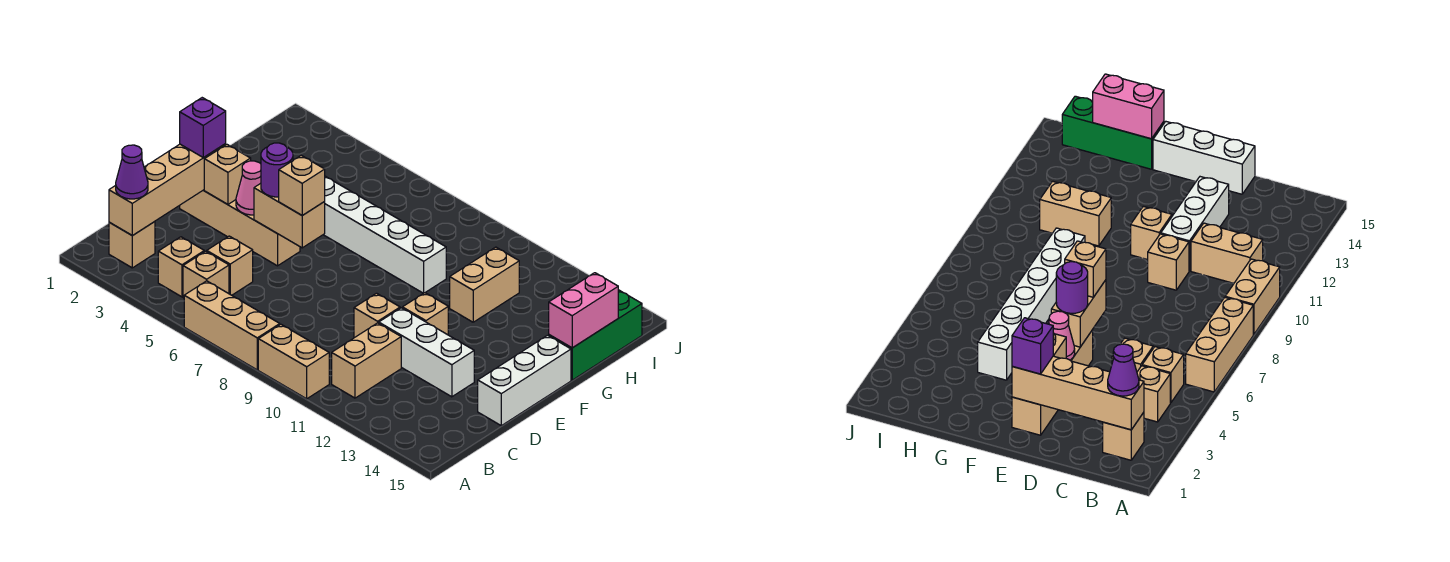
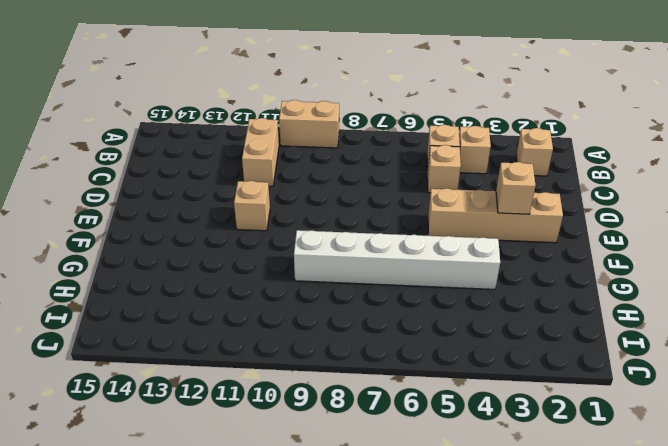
none -> tan 1x3 brick [184,281,280,370]
none -> tan 1x1 brick [354,293,400,338]
none -> white 1x3 brick [379,308,474,397]

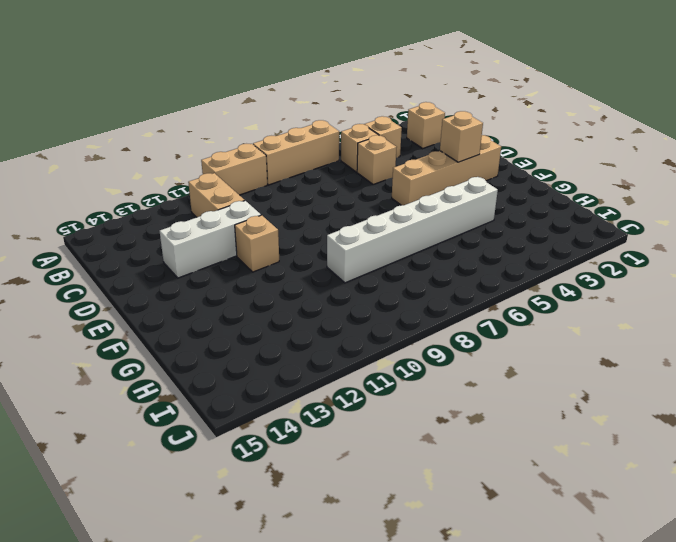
none -> tan 1x1 brick [354,293,400,338]
none -> white 1x3 brick [478,335,571,426]
none -> tan 1x2 brick [450,247,519,322]

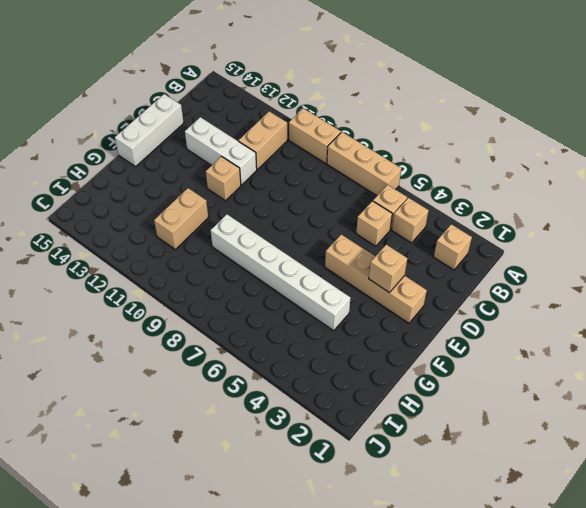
none -> tan 1x1 brick [354,293,400,338]
none -> green 1x3 brick [549,290,642,380]
none -> tan 1x4 brick [109,144,226,236]

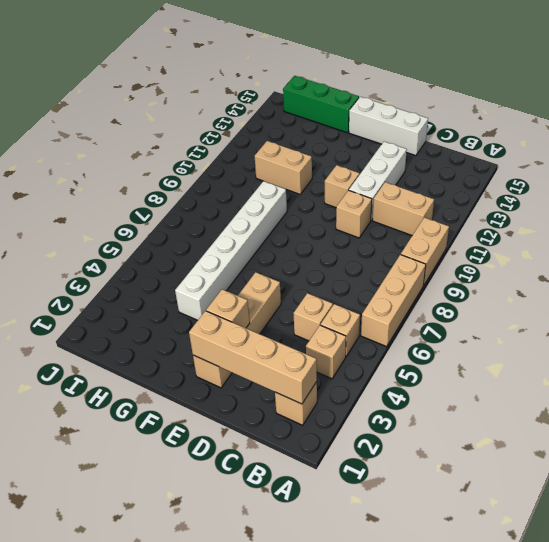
none -> pink 1x1 cone [236,161,261,215]
none -> tan 1x2 brick [254,183,325,248]
none -> pink 1x2 brick [549,273,618,348]

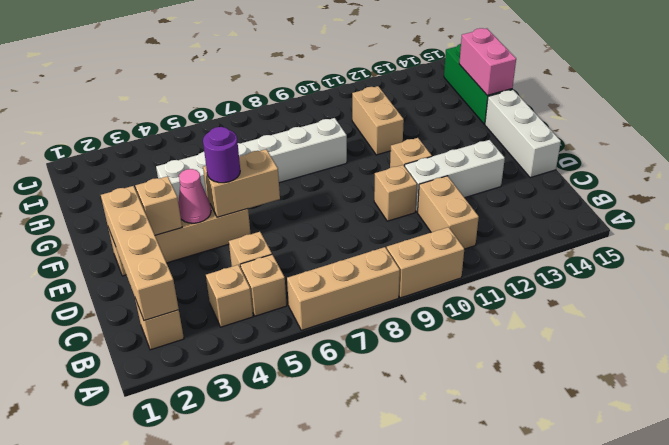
none -> purple 1x1 cone [116,145,148,199]
none -> purple 1x1 brick [180,98,226,158]
none -> tan 1x1 brick [279,155,325,215]

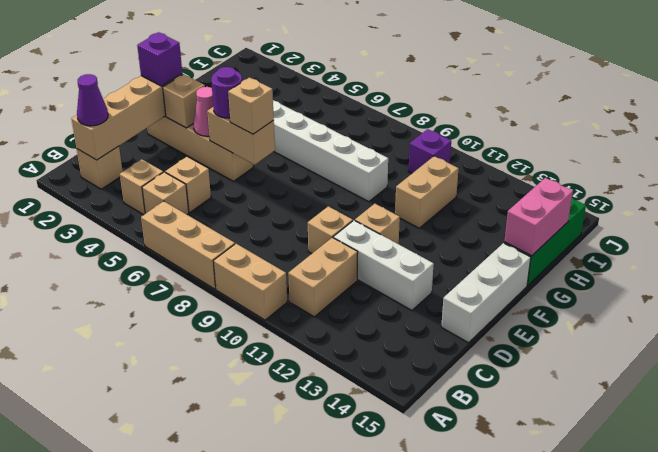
purple 1x1 brick [408,129,451,173] -> none

